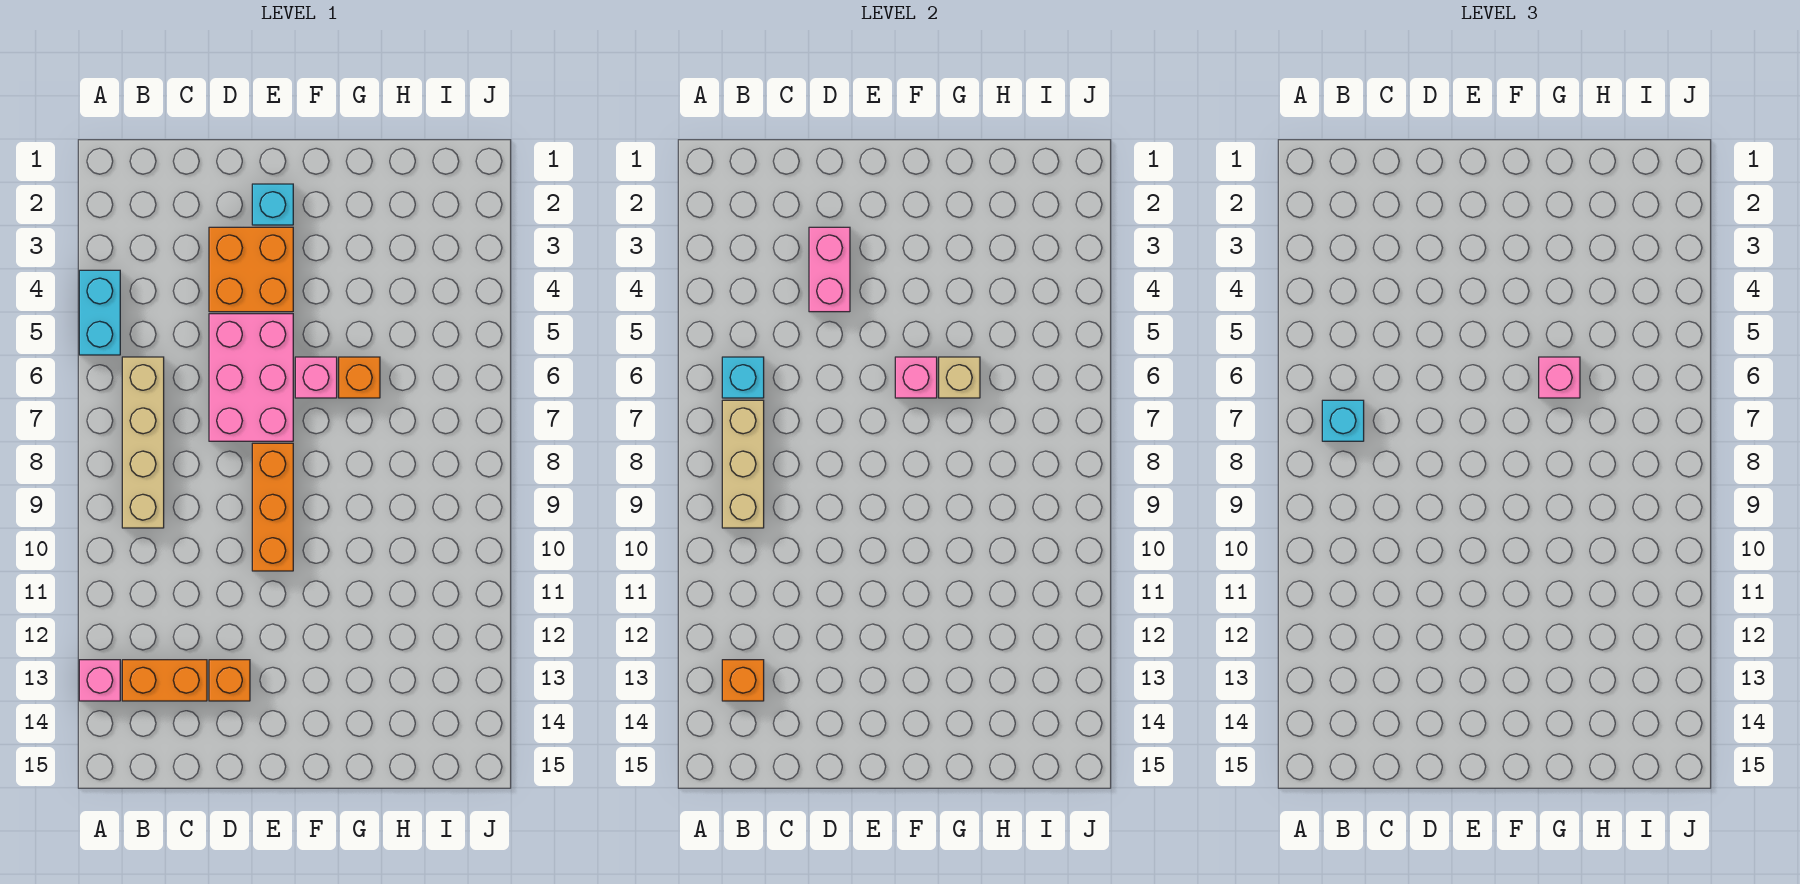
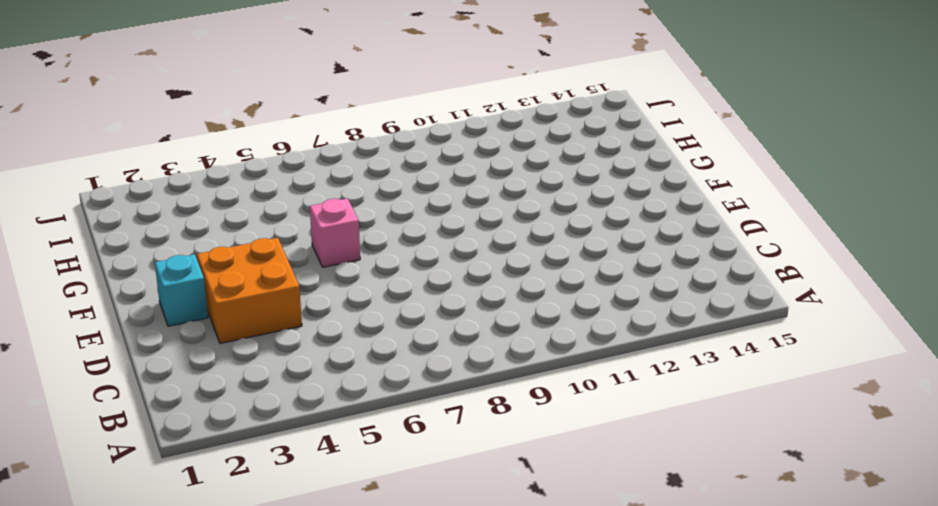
none -> cyan 1x2 brick [79,270,120,355]
none -> pink 1x1 brick [79,660,120,701]
none -> tan 1x4 brick [122,357,164,528]

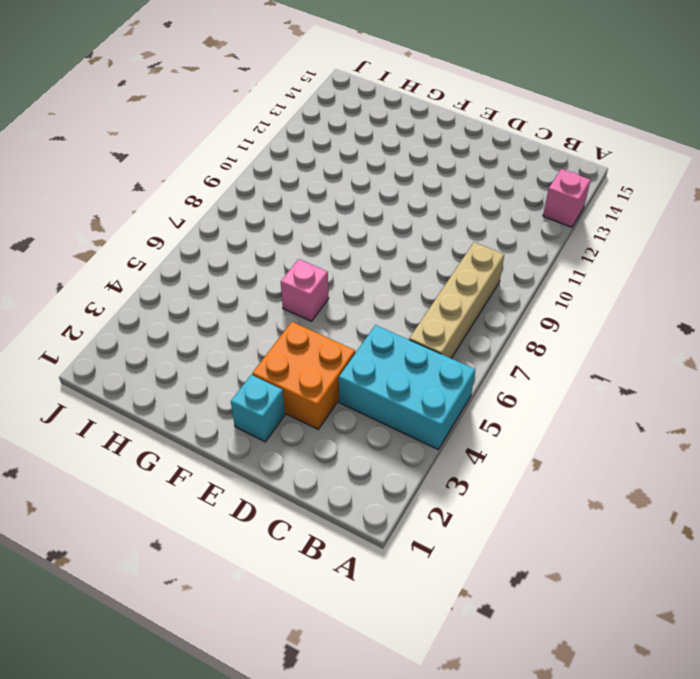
cyan 2x3 brick [339,325,475,449] -> cyan 1x2 brick [79,270,120,355]
none -> orange 1x2 brick [122,660,207,701]
none -> pink 2x3 brick [209,314,293,441]
none -> orange 1x1 brick [209,660,250,701]

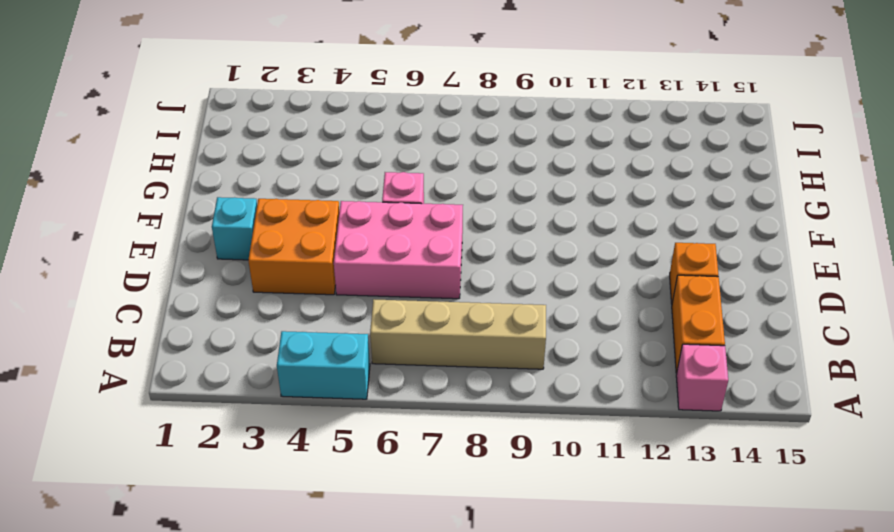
none -> orange 1x3 brick [252,443,293,571]
none -> orange 1x1 brick [339,357,380,398]
none -> cyan 1x1 brick [722,357,764,398]

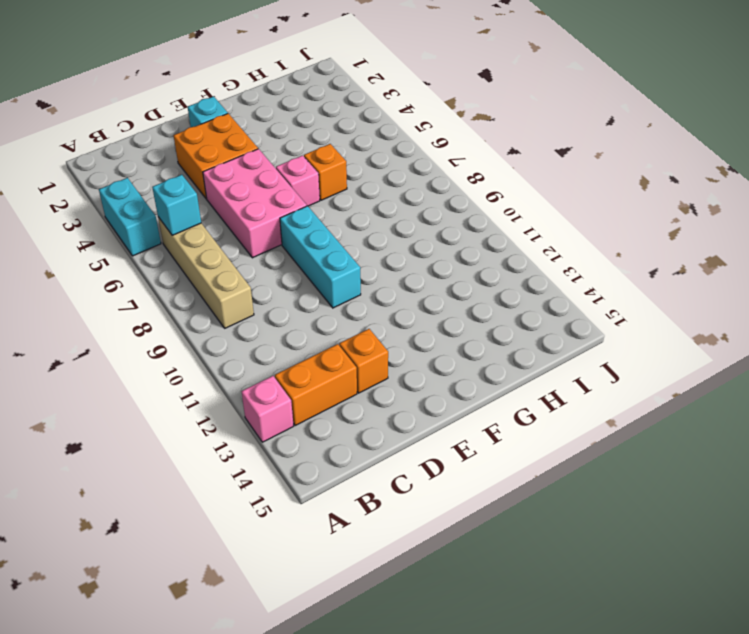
cyan 1x3 brick [280,206,361,308] -> orange 1x3 brick [252,443,293,571]
none -> tan 1x3 brick [722,400,764,528]
none -> orange 1x1 brick [722,660,764,701]
none -> pink 1x2 brick [809,227,850,312]

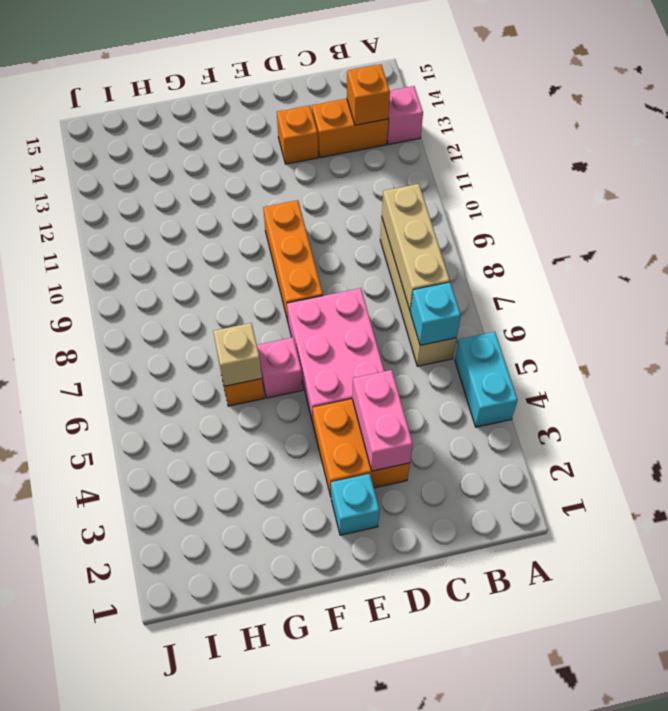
none -> pink 1x1 brick [895,357,937,398]
none -> cyan 1x1 brick [1322,400,1364,441]
none -> pink 1x1 brick [1539,357,1580,398]

